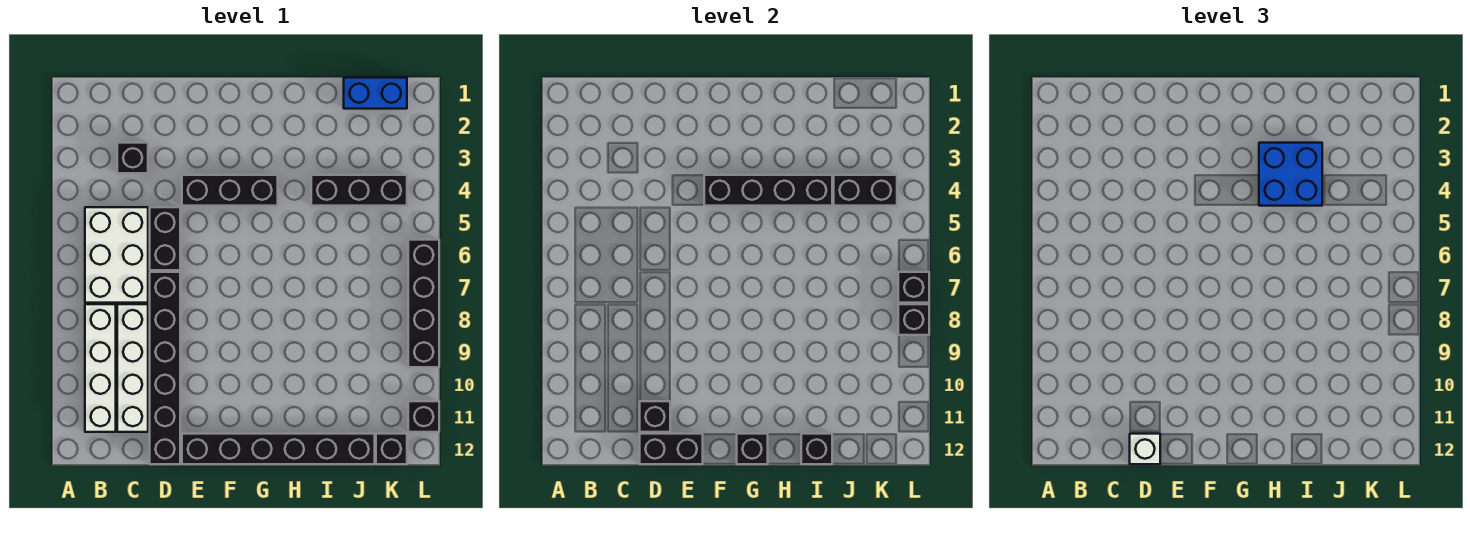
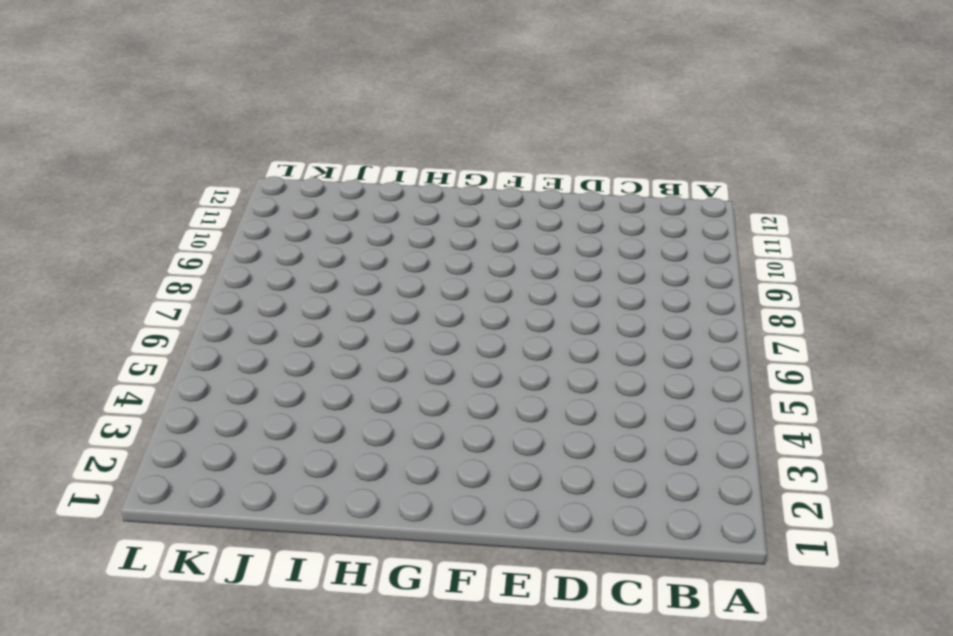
none -> white 2x3 brick [85,207,148,303]
none -> white 1x4 brick [85,304,116,432]
none -> black 1x1 brick [117,143,148,173]

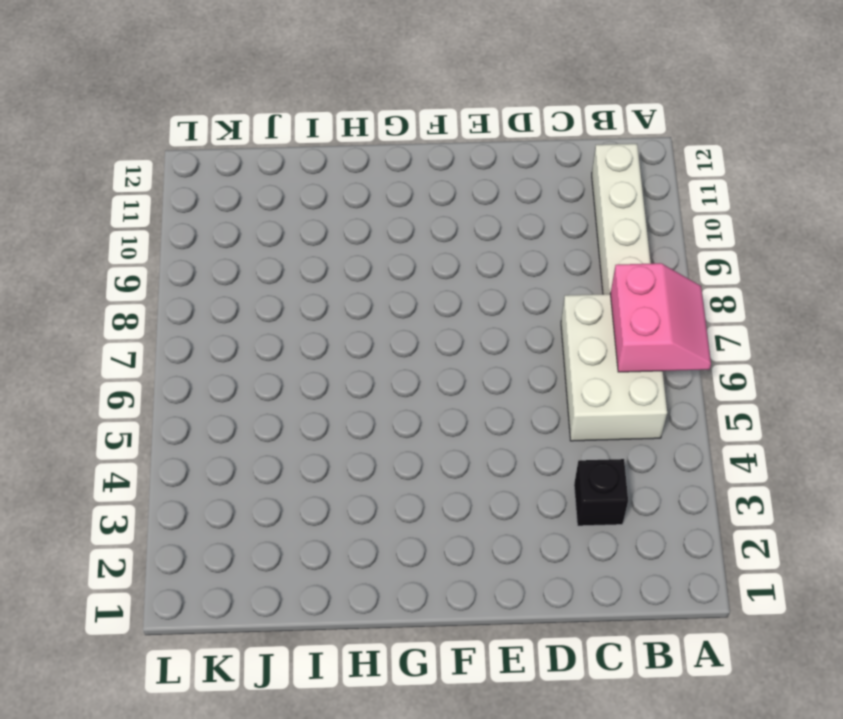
pink 2x2 slope [610,263,711,372] -> none
none -> white 1x4 brick [117,304,148,432]
none -> black 1x2 brick [150,207,180,270]
none -> black 1x6 brick [150,272,180,464]

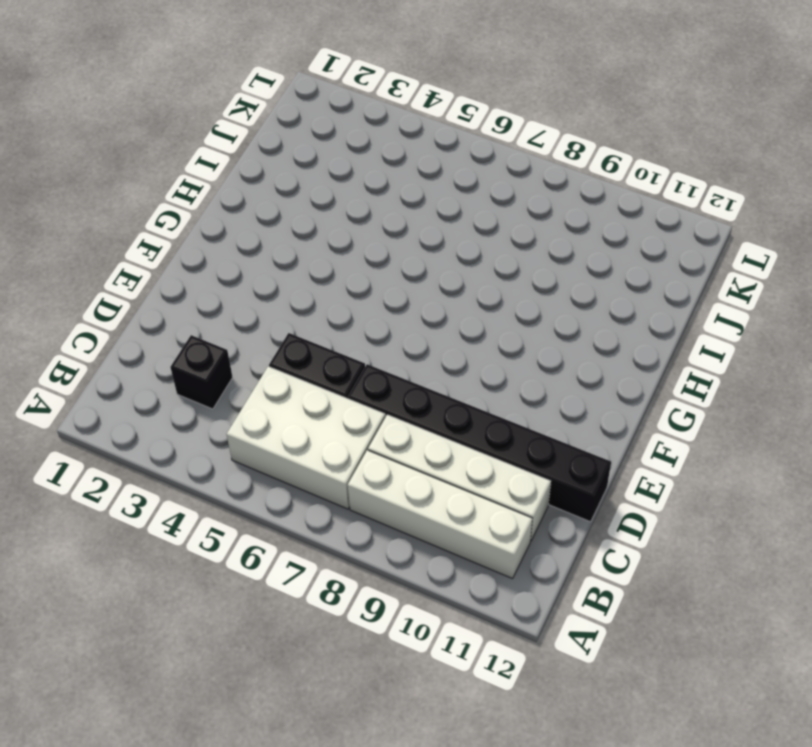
none -> black 1x3 brick [182,175,278,206]
none -> black 1x6 brick [182,434,375,464]
none -> black 1x3 brick [311,175,407,206]

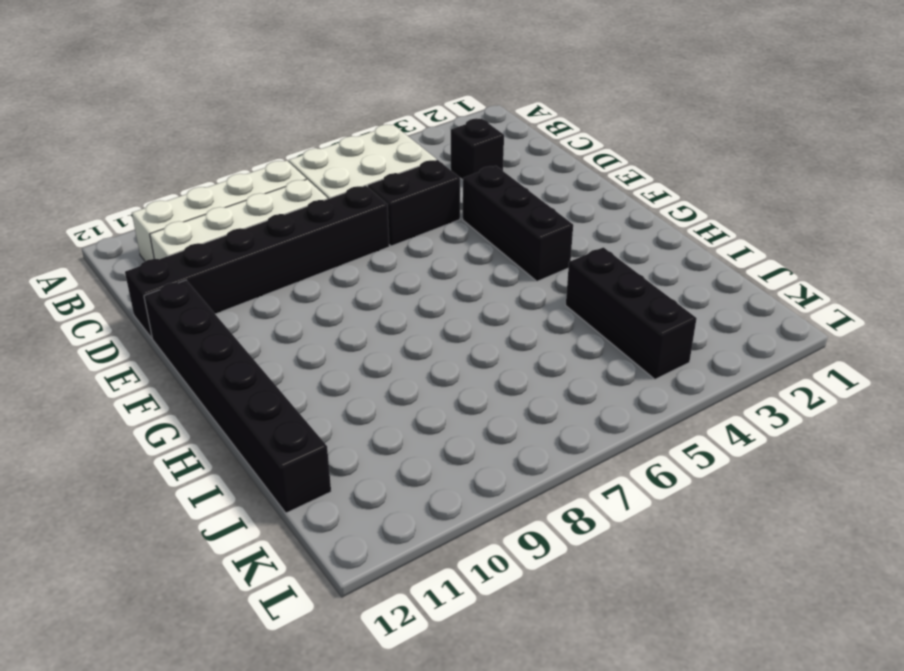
none -> blue 1x2 brick [344,78,407,109]
none -> black 1x1 brick [376,434,407,464]
none -> black 1x4 brick [408,240,439,367]

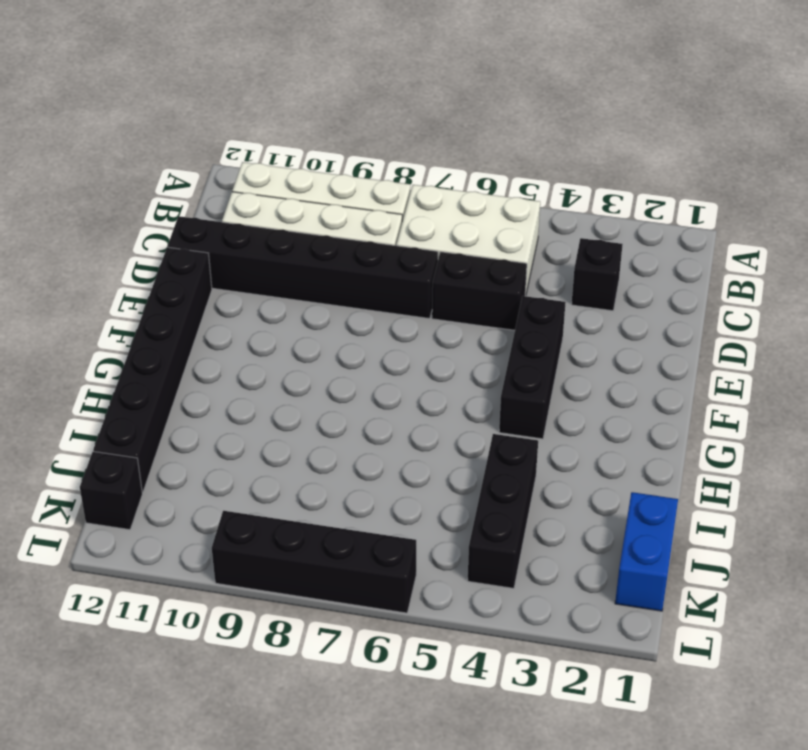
none -> black 1x1 brick [408,401,439,432]
none -> black 1x1 brick [640,401,670,432]
none -> black 1x2 brick [640,434,703,464]

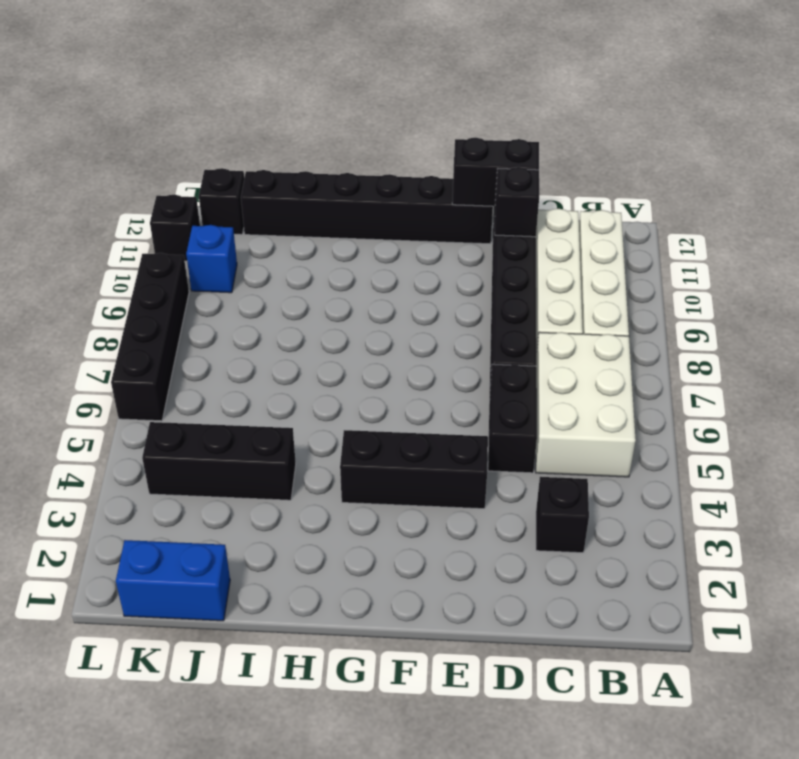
blue 1x1 brick [186,225,237,293] -> none
none -> black 1x4 brick [704,175,832,206]
none -> black 1x1 brick [737,434,768,464]
none -> black 1x1 brick [801,434,832,464]

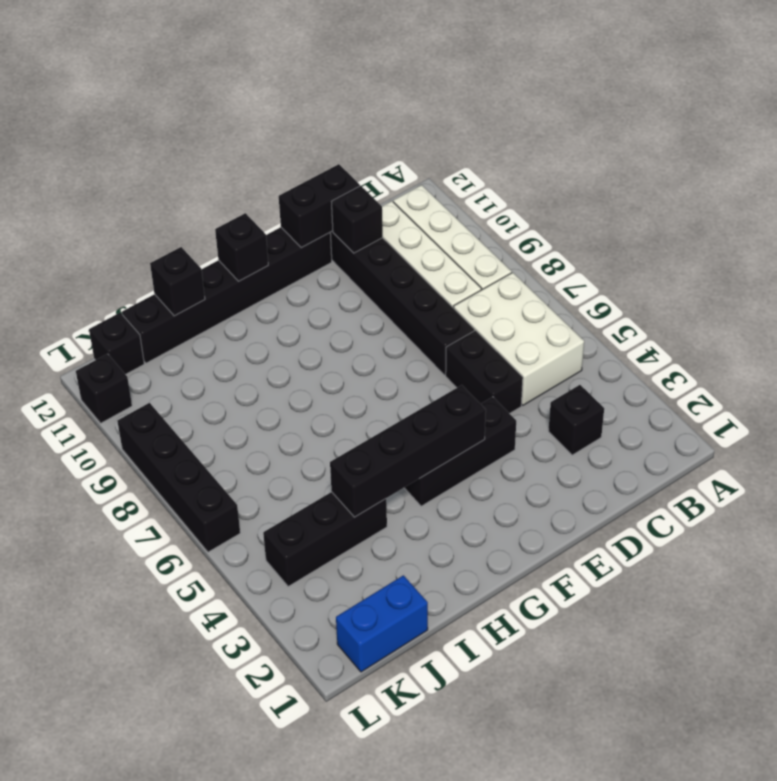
none -> black 1x2 brick [834,175,897,206]
none -> black 1x1 brick [898,272,929,303]
none -> black 1x1 brick [898,304,929,335]

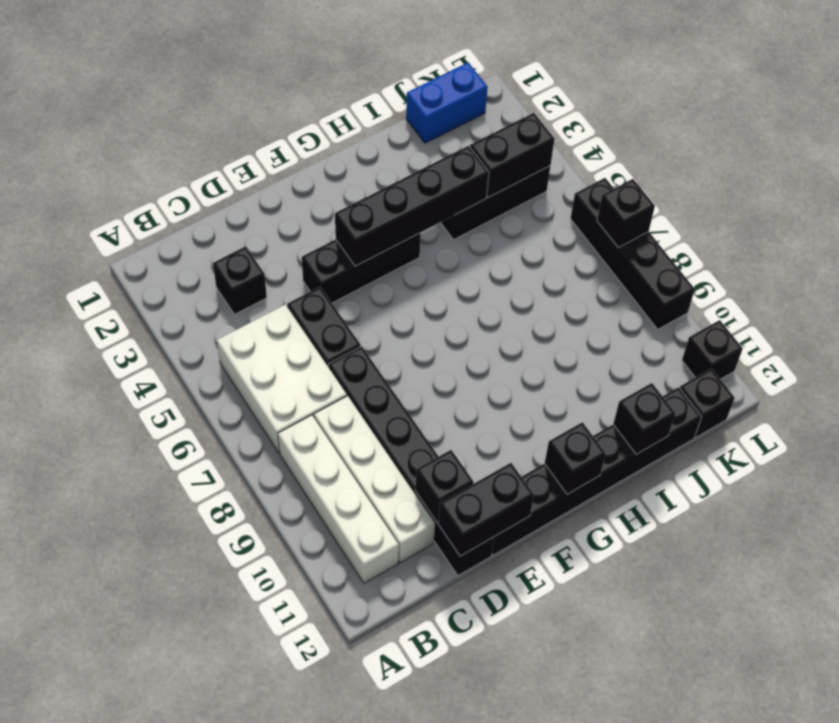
none -> black 1x1 brick [898,304,929,335]
none -> white 1x1 brick [1130,434,1160,464]
none -> blue 2x2 brick [1259,143,1322,206]

